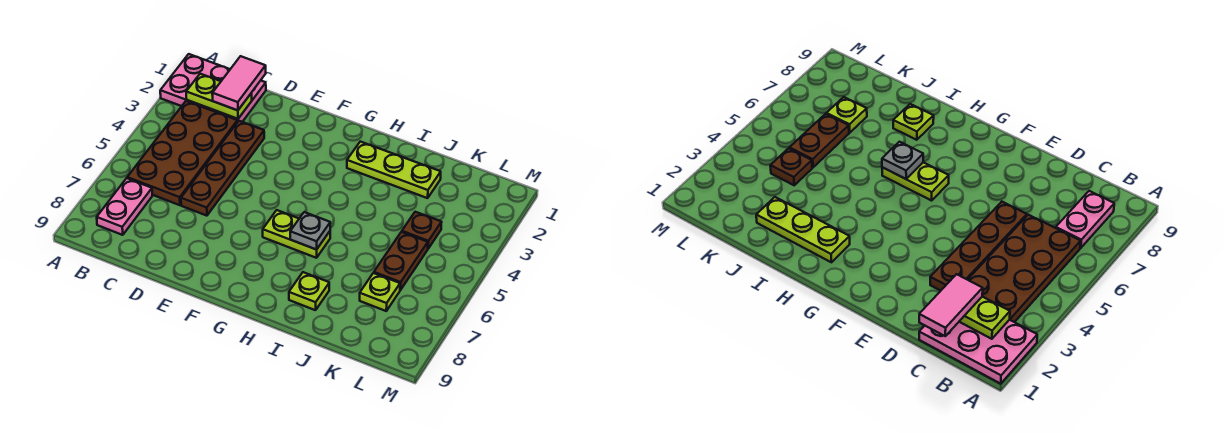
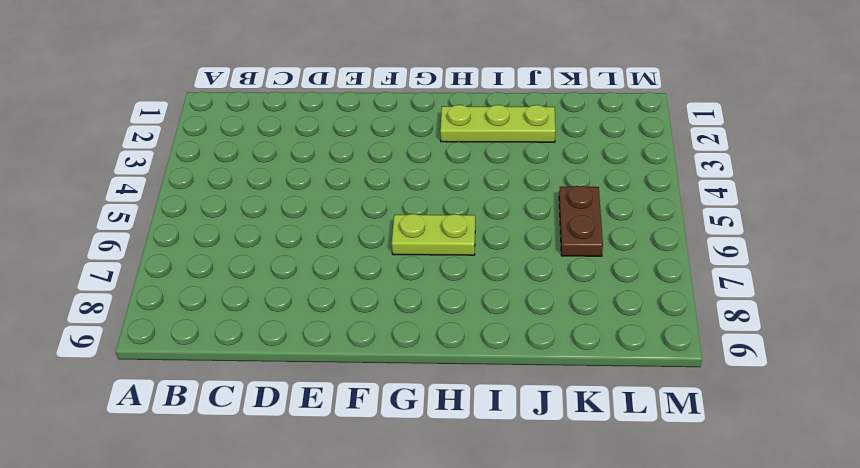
none -> pink 2x3 plate [160,54,266,122]
none -> brown 2x4 plate [127,101,238,205]
none -> pink 1x2 plate [97,178,152,235]

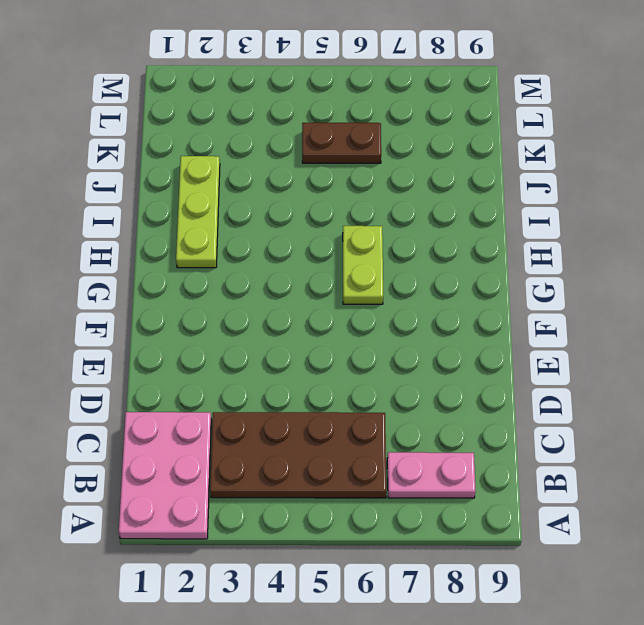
none -> brown 1x4 plate [181,121,264,216]
none -> lime 1x1 plate [289,272,329,310]
none -> brown 1x1 plate [402,212,442,249]

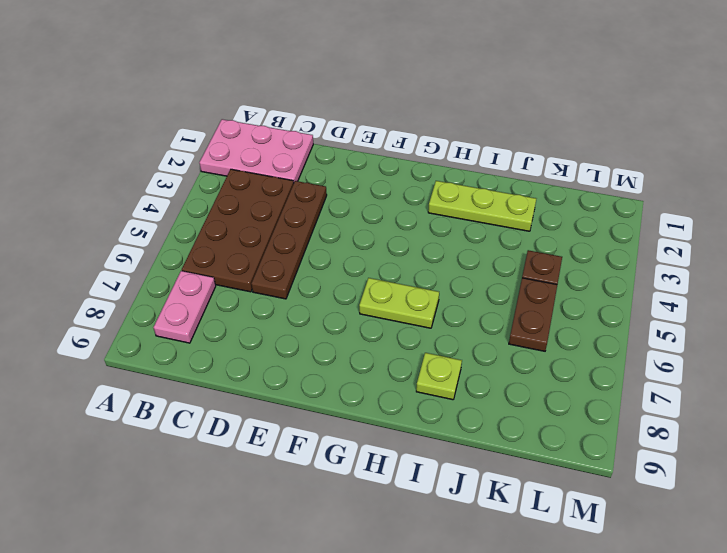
none -> lime 1x1 plate [360,273,400,311]
none -> lime 1x2 plate [186,74,252,119]
none -> grey 1x1 plate [290,212,330,250]

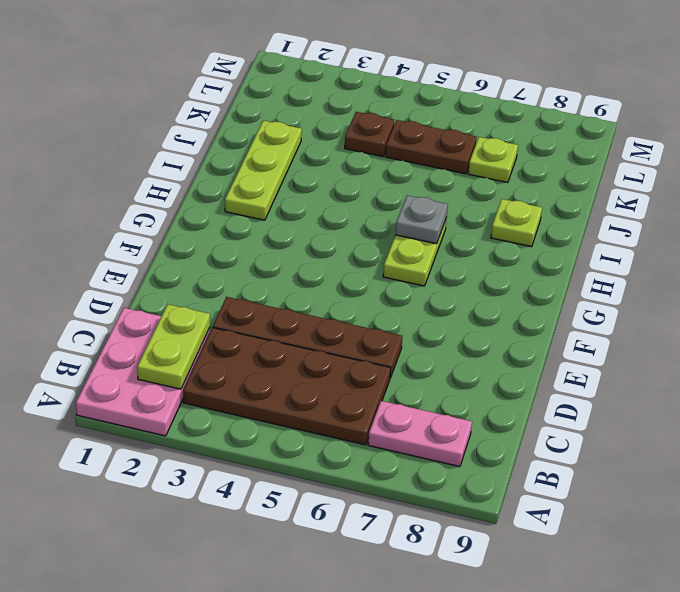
none -> pink 1x2 tile [212,56,266,110]

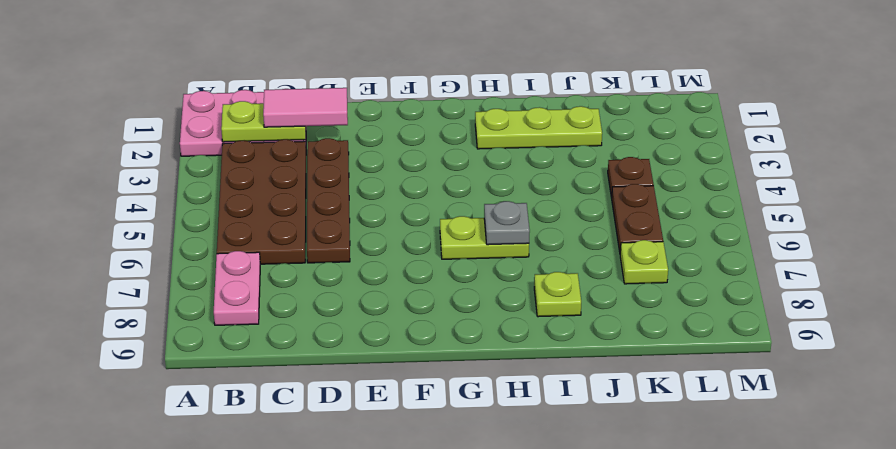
pink 1x2 tile [263,88,348,127] -> pink 1x2 tile turned to [212,56,266,110]

